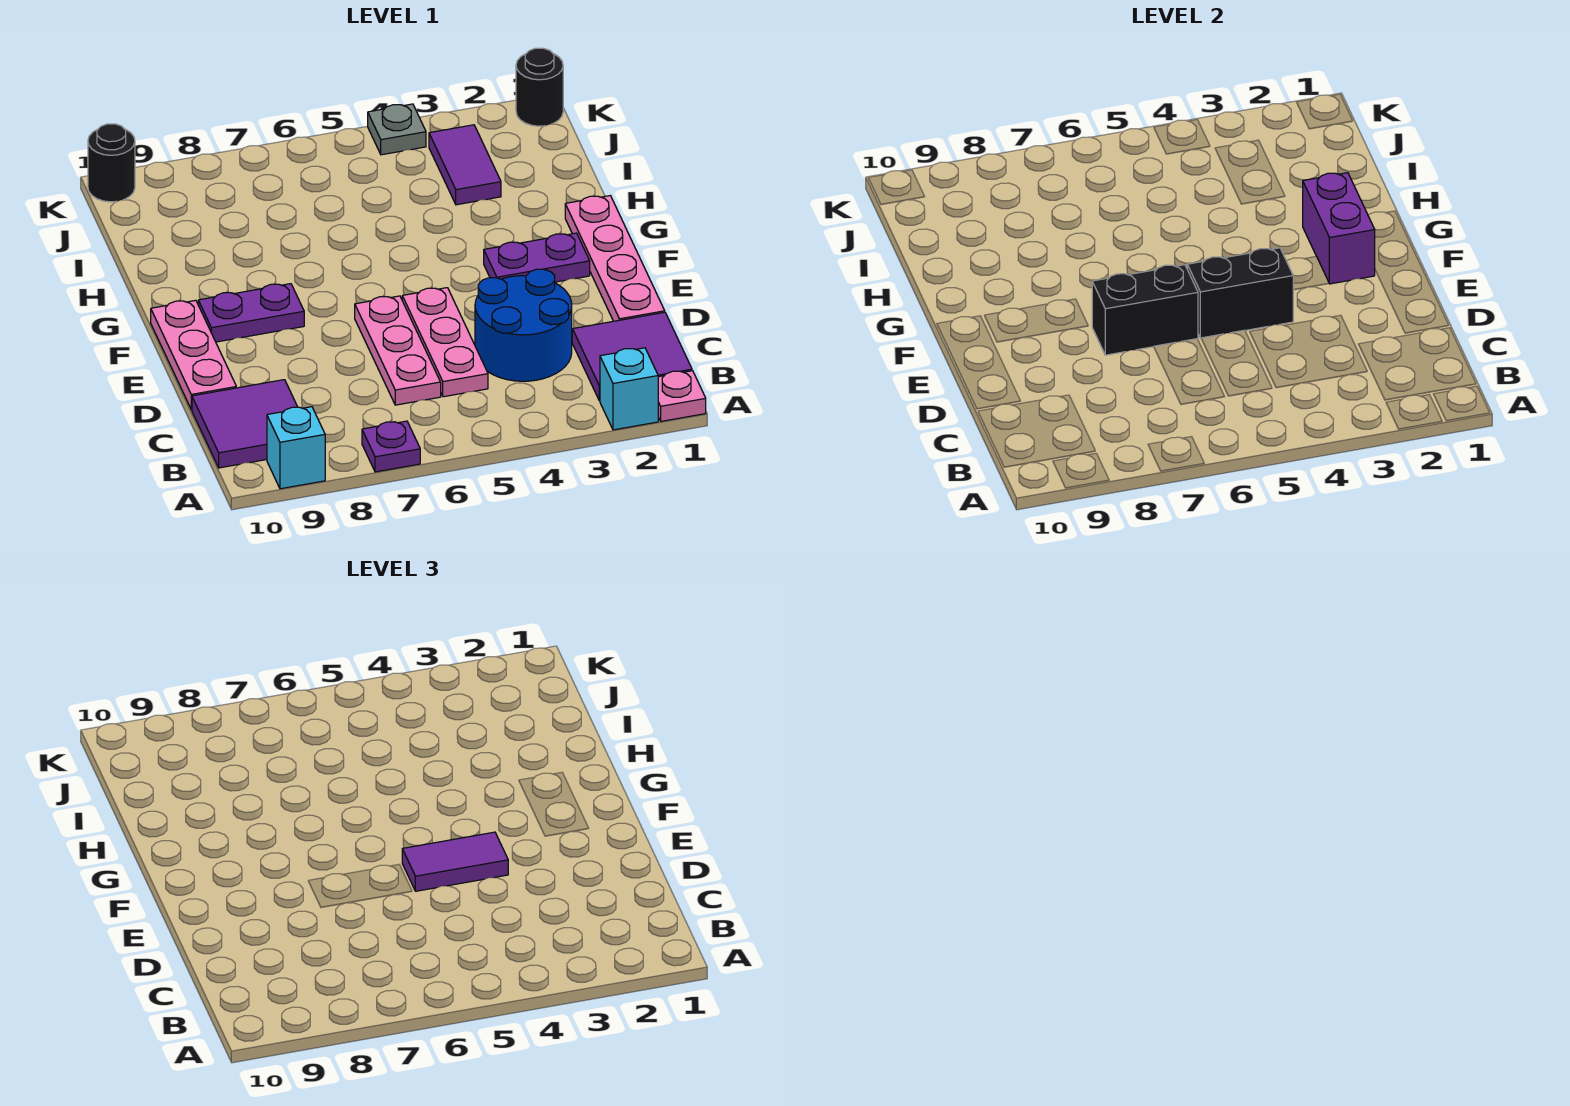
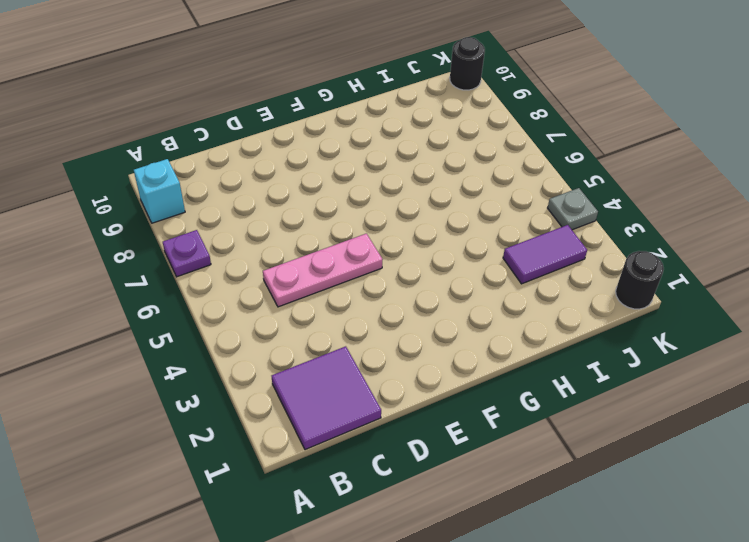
none -> pink 1x1 plate [658,371,706,421]
none -> cyan 1x1 brick [600,348,658,430]
none -> purple 2x2 tile [192,380,297,468]

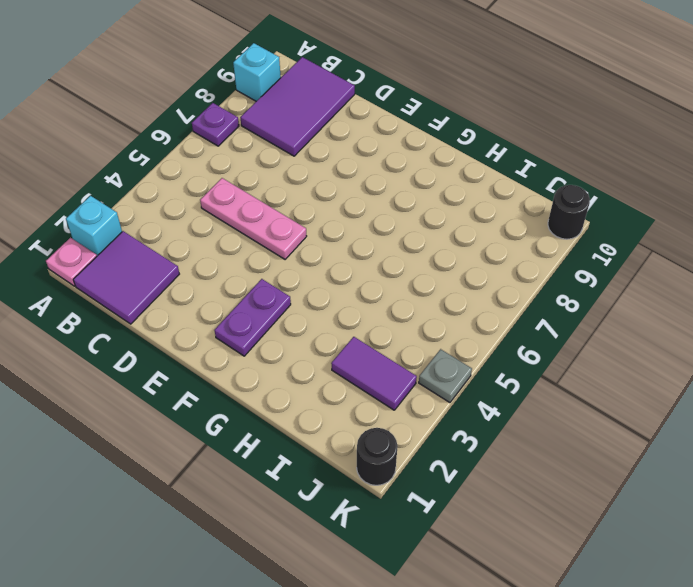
purple 2x3 tile [240,57,355,156] -> purple 2x2 tile [192,380,297,468]
none -> blue 2x2 round brick [475,269,572,381]
none -> pink 1x3 plate [355,296,441,405]
none -> pink 1x4 plate [565,196,665,321]

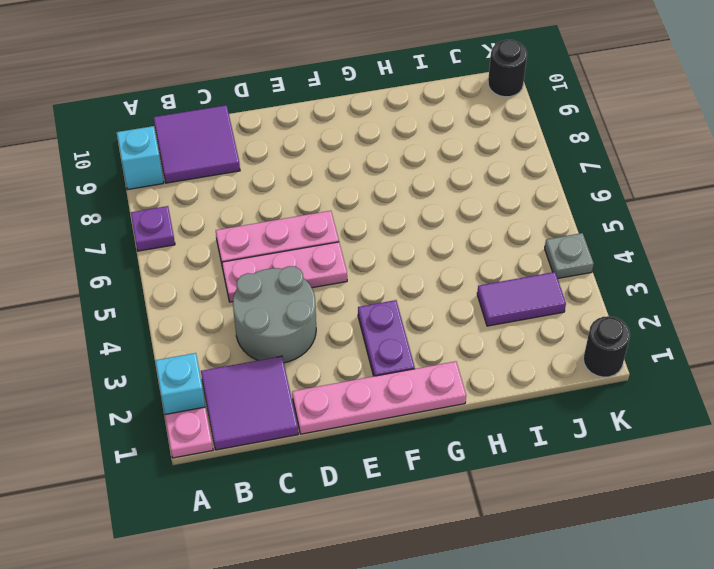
grey 2x2 round brick [233,266,316,363] -> blue 2x2 round brick [475,269,572,381]
none -> pink 1x3 plate [151,300,236,410]
none -> purple 1x2 plate [198,284,304,342]
none -> black 1x2 brick [1187,248,1293,338]

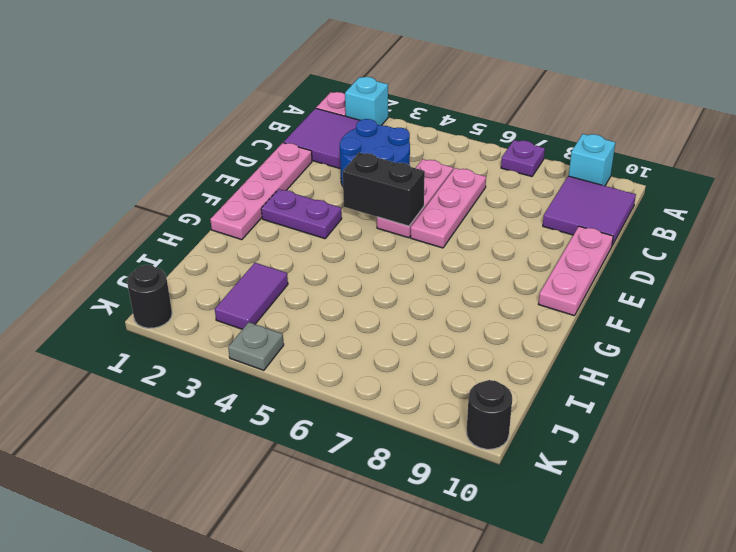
none -> purple 1x2 plate [198,284,304,342]
none -> black 1x2 brick [1092,265,1198,355]
none -> purple 1x2 brick [1303,173,1375,284]

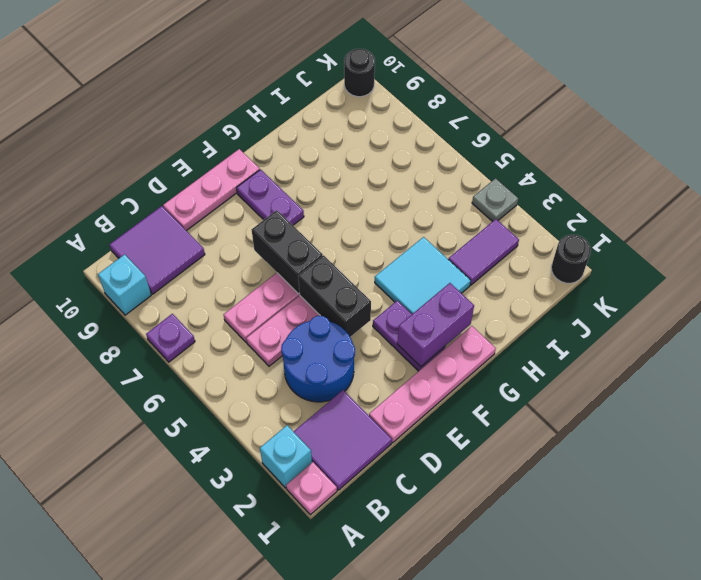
cyan 2x2 tile [375,237,471,314] -> none
none -> purple 1x2 tile [402,832,508,891]

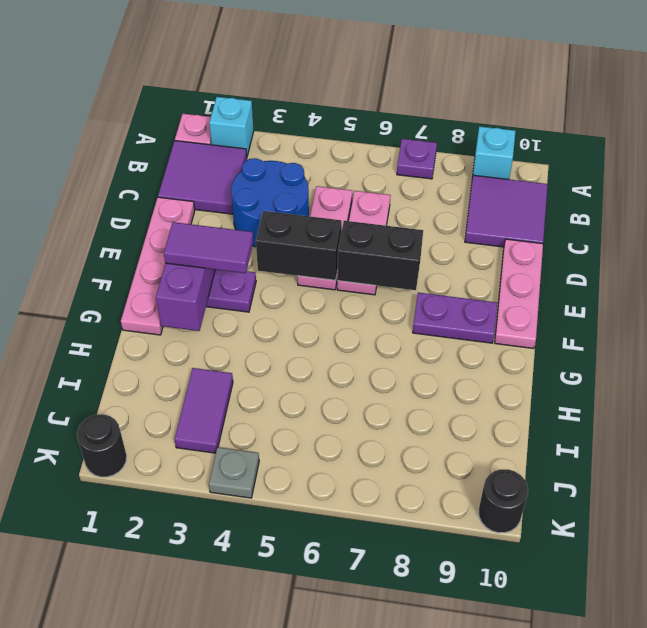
purple 1x2 tile [164,222,253,273] -> purple 1x2 tile moved to [402,832,508,891]

